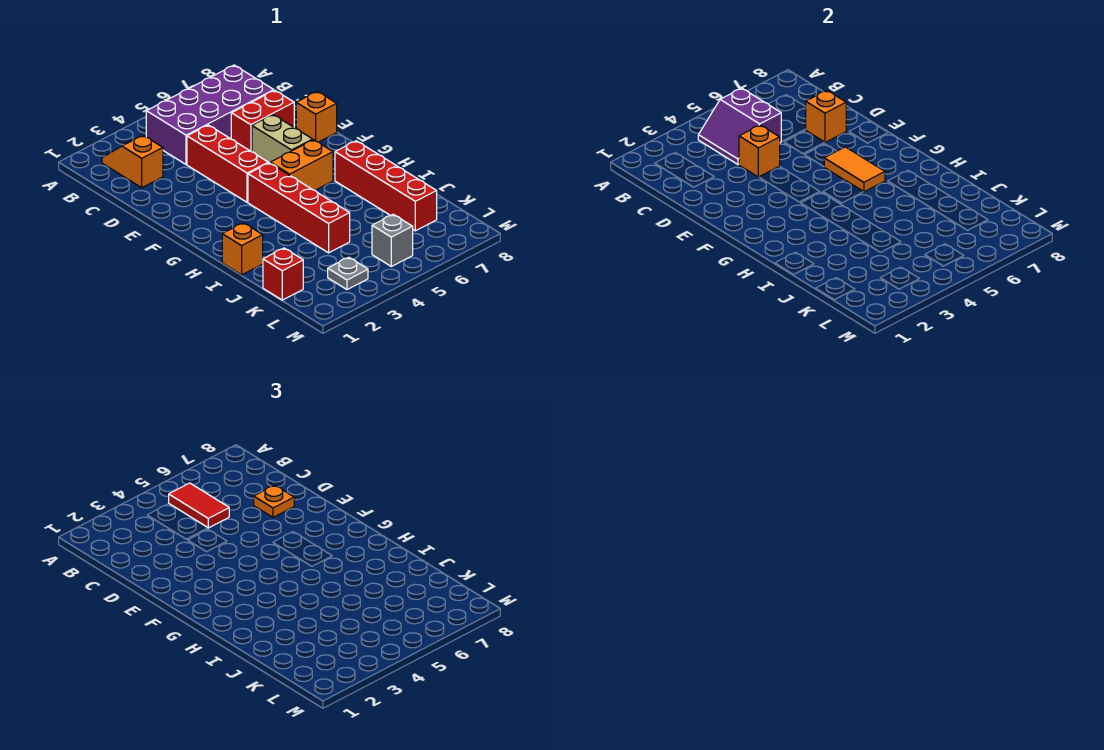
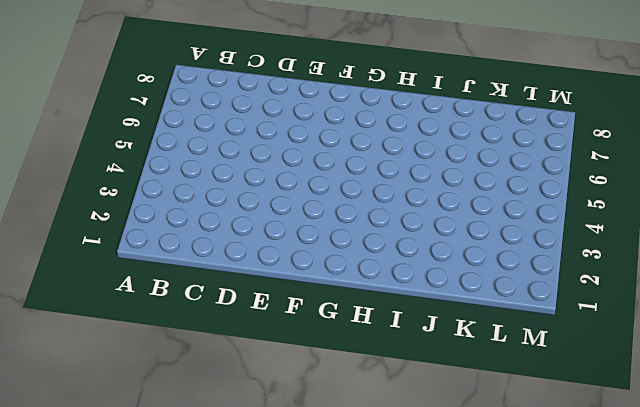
none -> orange 1x2 slope [102,135,163,187]
none -> purple 2x4 brick [146,65,274,165]
none -> red 1x3 brick [187,125,268,202]

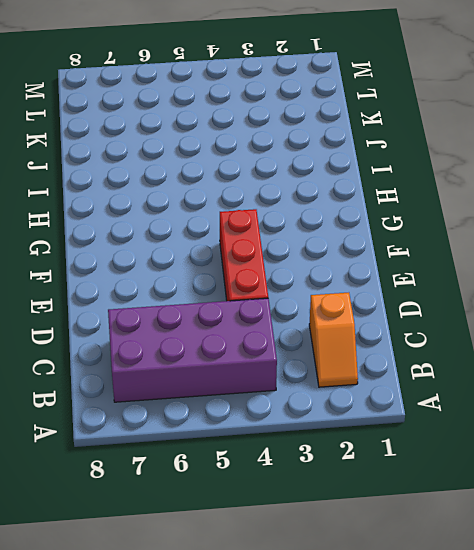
none -> red 1x2 brick [231,90,294,152]
none -> tan 1x2 brick [252,115,313,163]
none -> orange 1x1 brick [296,91,337,142]

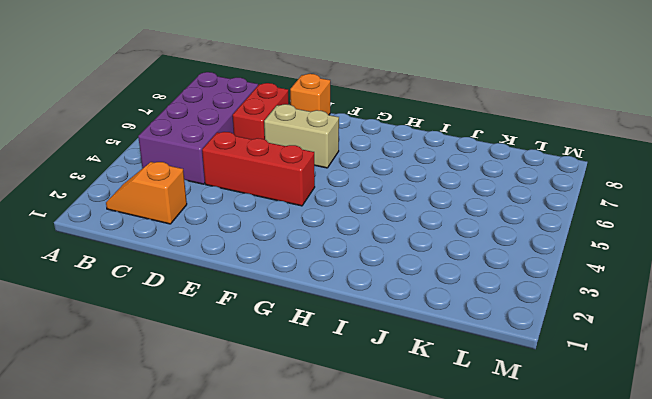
none -> red 1x4 brick [248,163,350,253]
none -> orange 1x2 brick [270,140,333,190]
none -> red 1x4 brick [335,141,437,231]

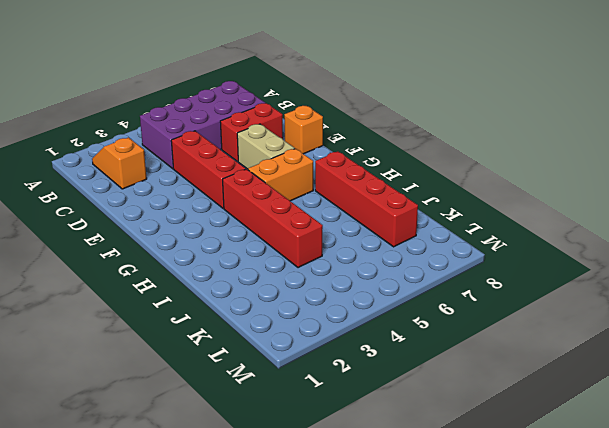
none -> orange 1x1 brick [222,223,263,275]
none -> red 1x1 brick [263,248,303,300]
none -> grey 1x1 plate [328,257,368,290]

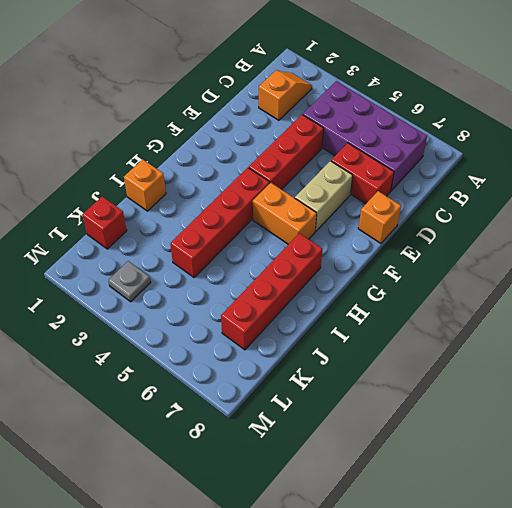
none -> grey 1x1 brick [372,214,413,266]
none -> purple 2x2 slope [698,88,781,165]
none -> orange 1x1 brick [739,125,780,177]

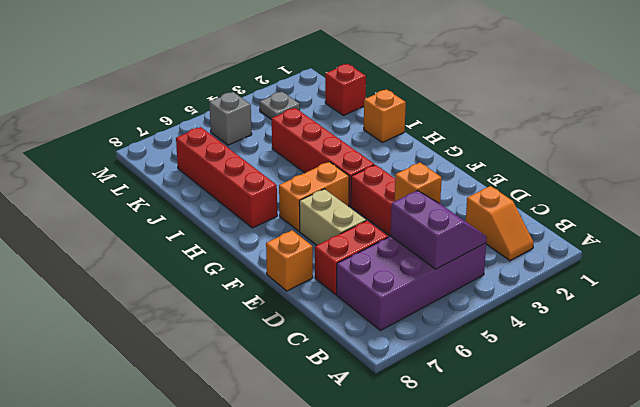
none -> orange 1x1 brick [806,90,846,142]
none -> orange 1x2 tile [824,147,885,192]
none -> red 1x2 tile [169,483,229,528]

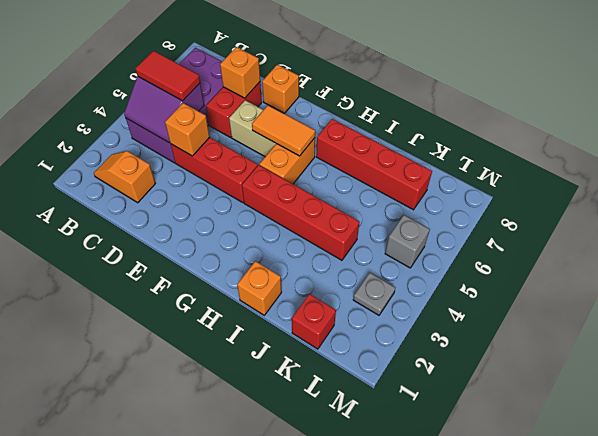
none -> orange 1x1 plate [254,485,294,517]

